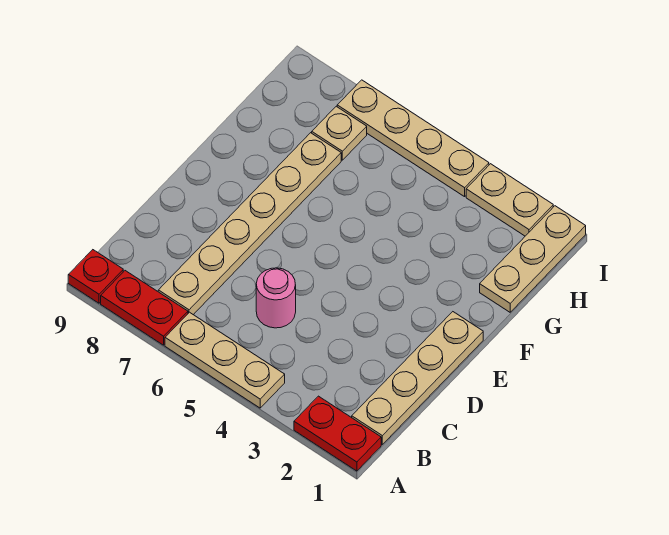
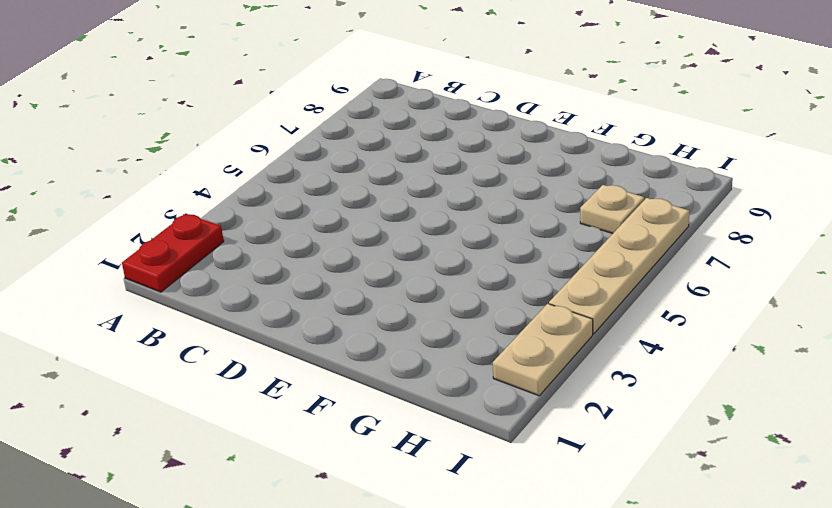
none -> tan 1x3 plate [165,312,285,408]
none -> red 1x2 plate [101,271,188,345]

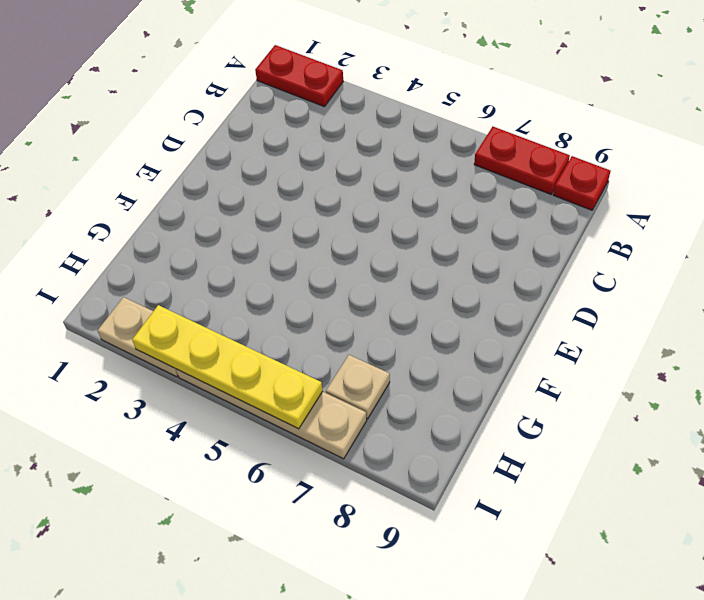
yellow 1x4 plate [132,305,323,429] -> none
none -> tan 1x3 plate [165,312,285,408]
none -> tan 1x4 plate [352,312,483,444]

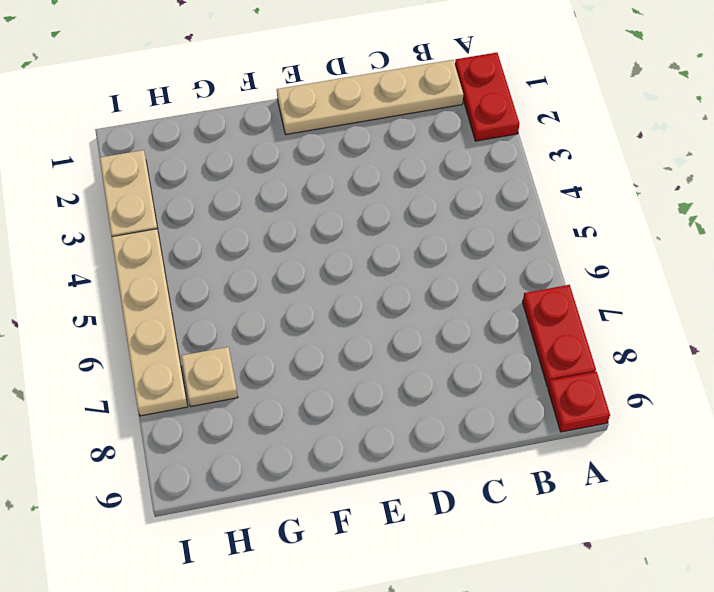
none -> tan 1x3 plate [165,312,285,408]
none -> tan 1x6 plate [158,133,341,315]

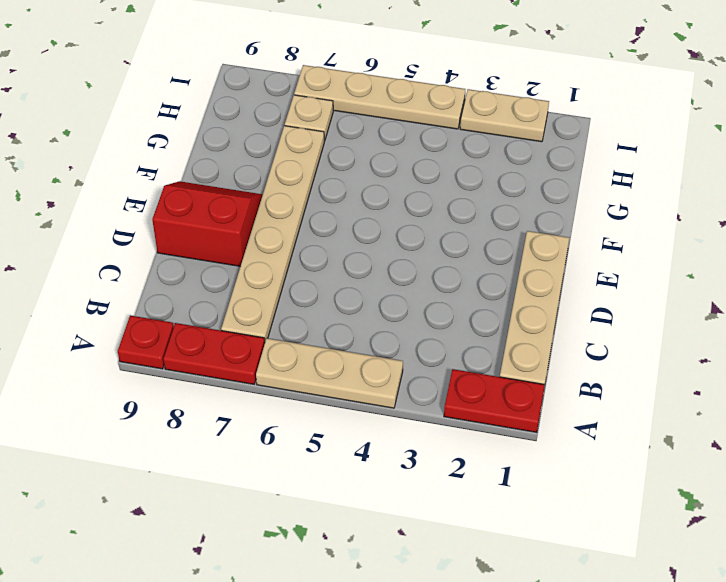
red 2x2 slope [152,181,263,266] -> none
none -> pink 1x1 round brick [256,268,296,328]
none -> tan 1x3 plate [480,206,586,312]

